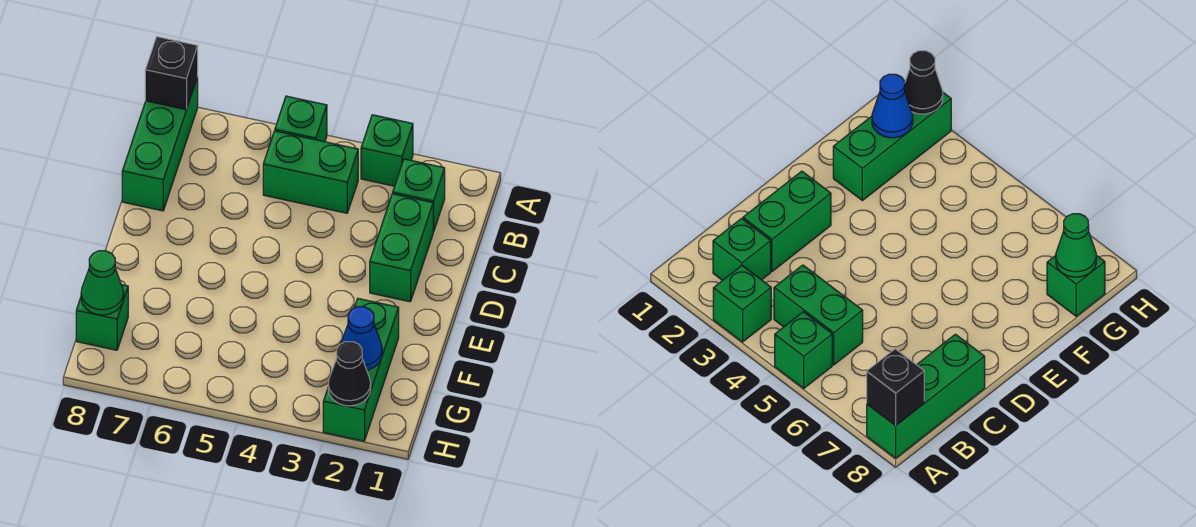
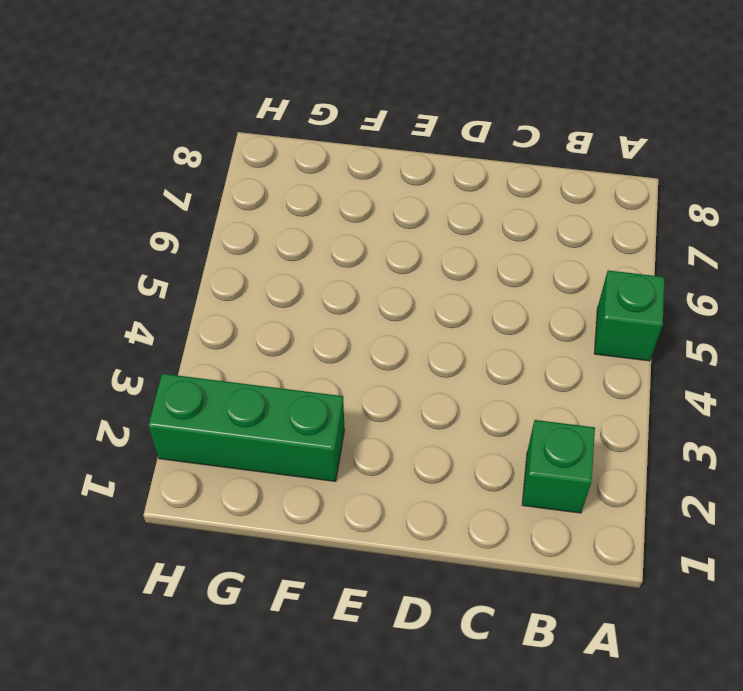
none -> green 1x1 brick [361,115,413,186]
none -> green 1x3 brick [122,77,198,211]
none -> green 1x2 brick [263,131,358,213]

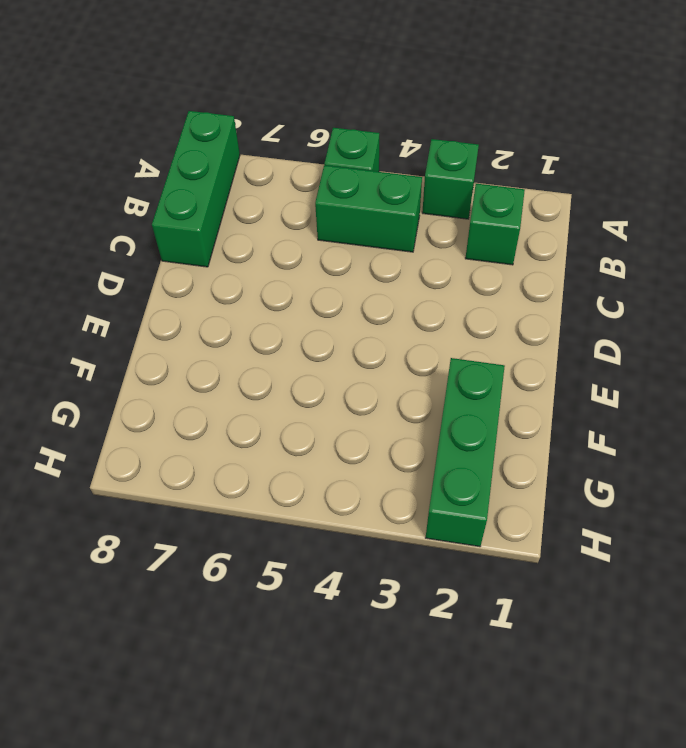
none -> green 1x2 brick [370,194,433,302]
none -> green 1x1 brick [76,285,128,350]
none -> black 1x1 brick [145,37,198,110]

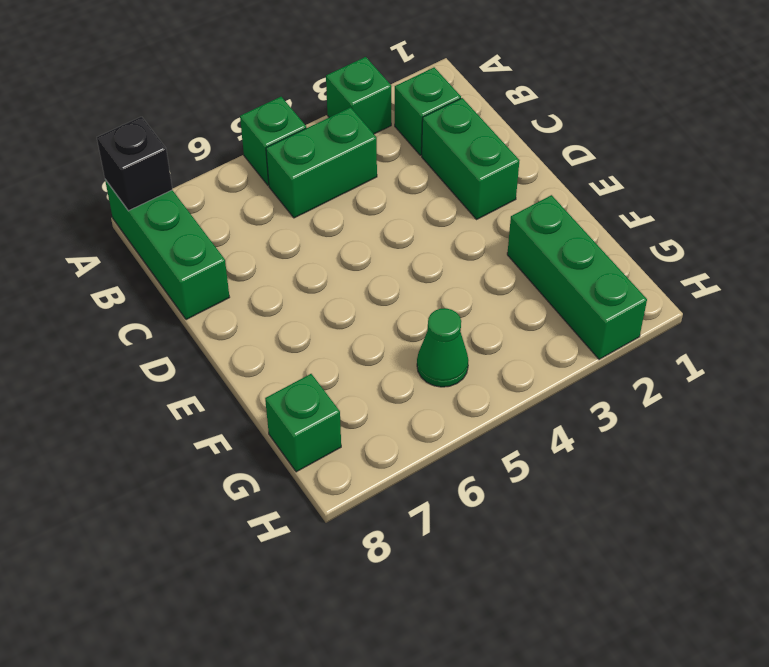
green 1x1 cone [417,308,468,387] -> green 1x1 cone moved to [81,251,124,315]
none -> blue 1x1 cone [341,307,382,370]
none -> black 1x1 cone [328,342,371,406]

